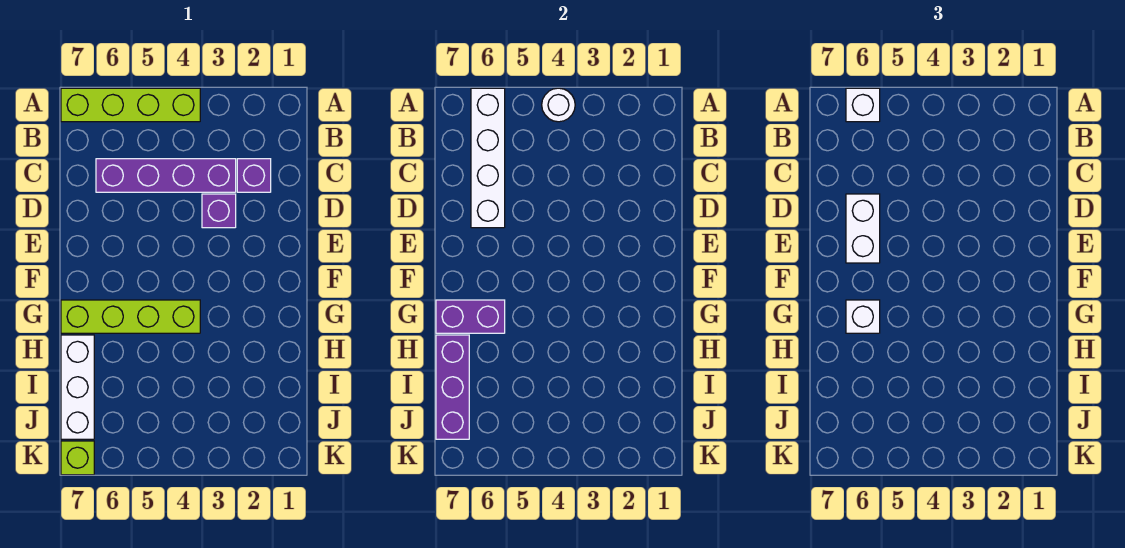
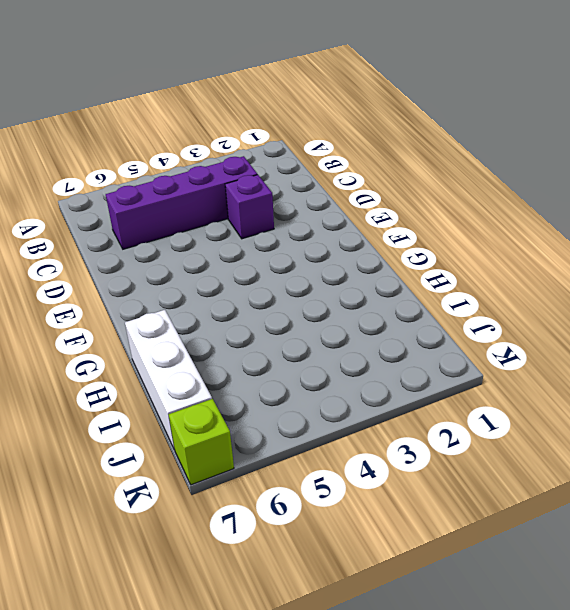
none -> lime 1x4 brick [61,88,200,122]
none -> purple 1x1 brick [237,159,271,192]
none -> lime 1x4 brick [61,300,200,333]

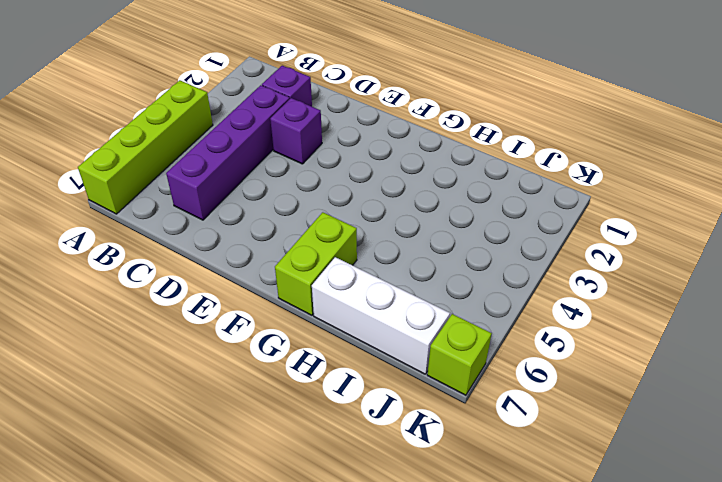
lime 1x2 brick [275,212,357,315] -> lime 1x4 brick [61,300,200,333]
none -> white 1x1 round brick [542,88,575,122]
none -> white 1x4 brick [471,88,505,228]
none -> purple 1x2 brick [436,300,505,333]

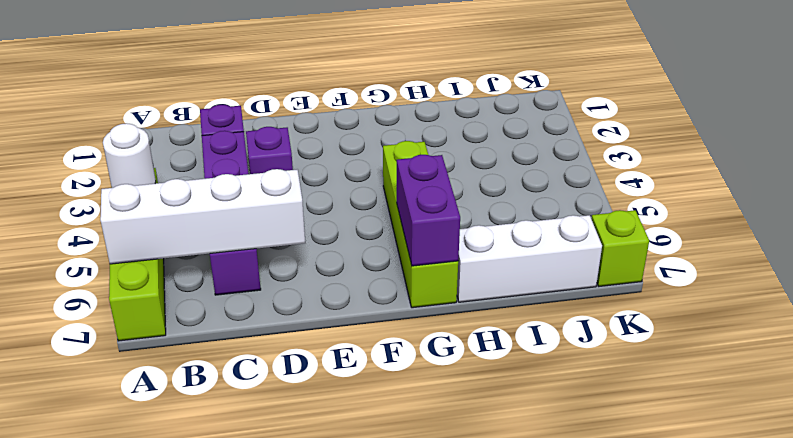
none -> purple 1x3 brick [436,335,469,439]
none -> white 1x1 brick [846,88,880,122]
none -> white 1x2 brick [846,194,880,263]

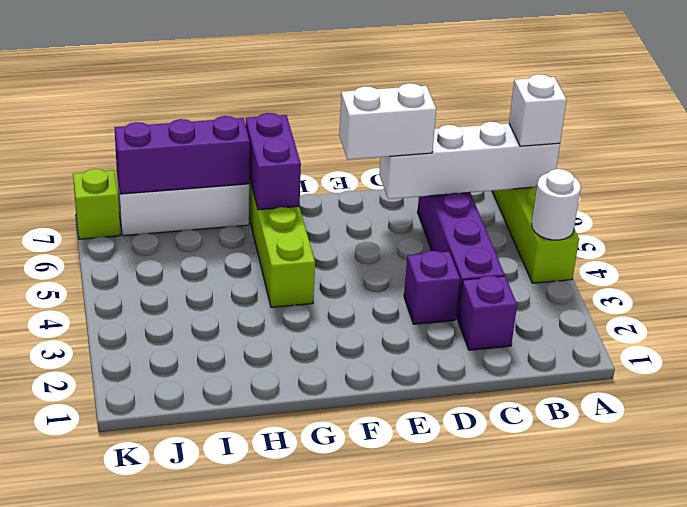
none -> white 1x1 brick [846,300,880,333]

